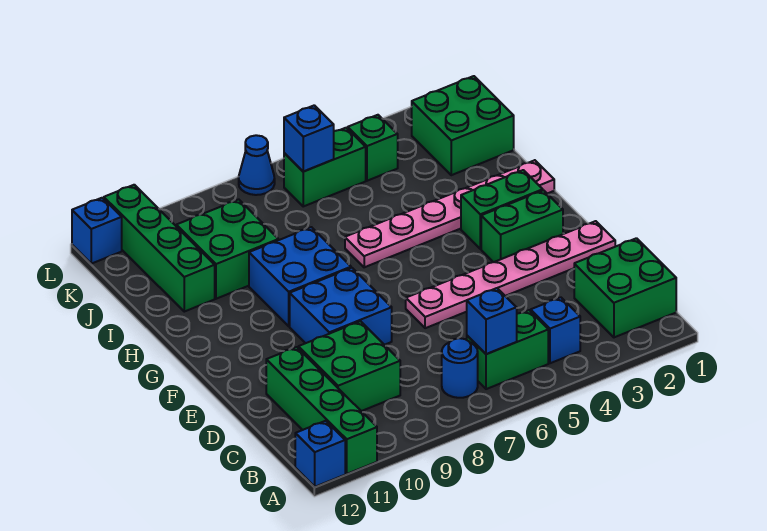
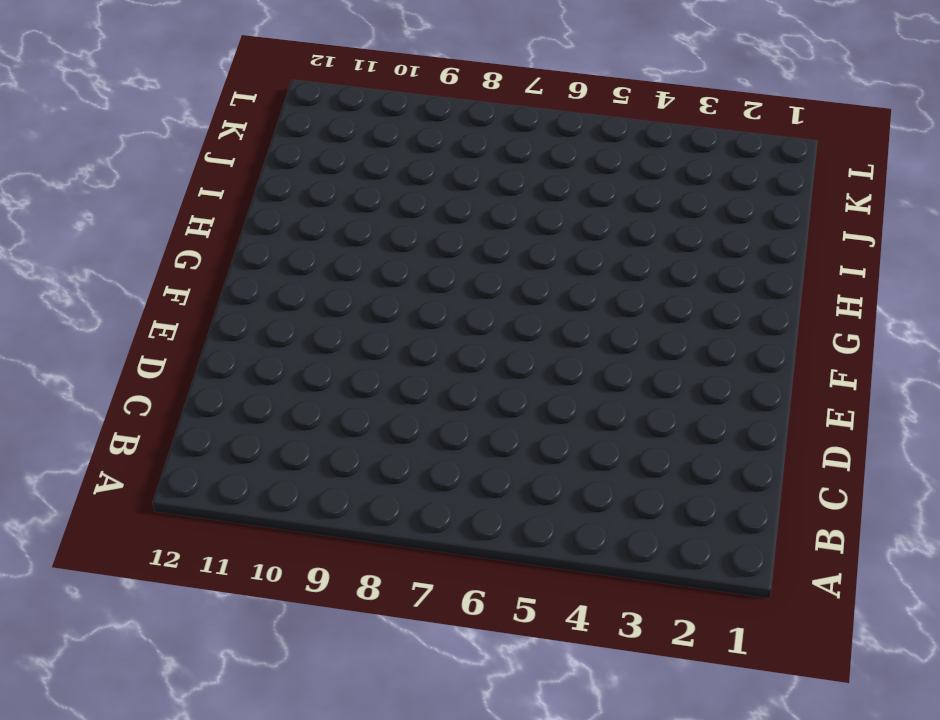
none -> green 1x4 brick [266,347,377,474]
none -> blue 1x1 brick [295,421,345,487]
none -> green 2x2 brick [574,238,676,337]

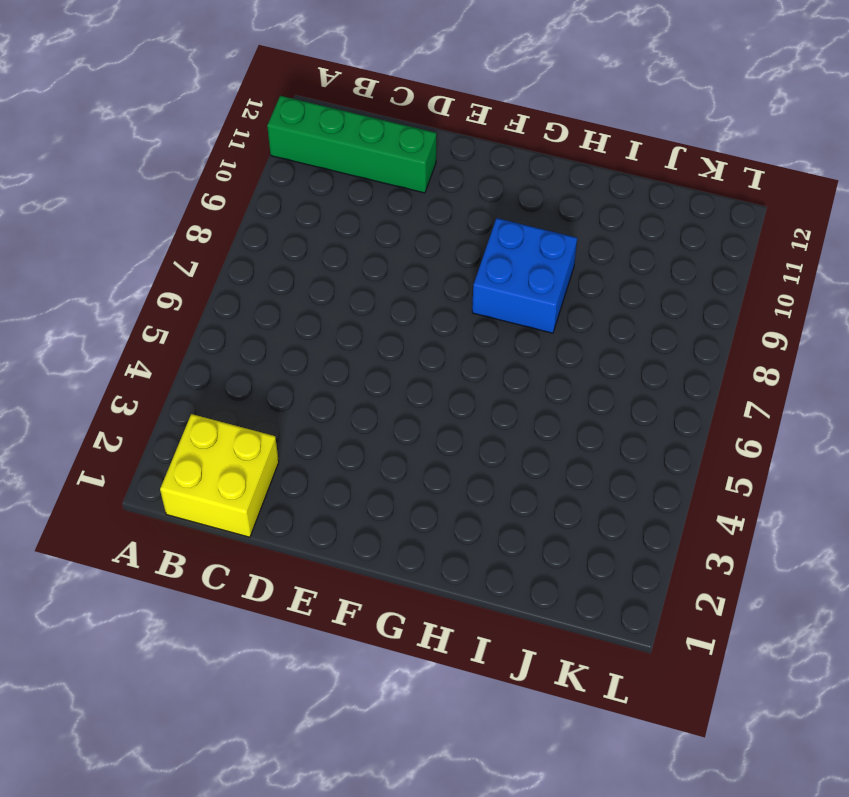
yellow 2x2 brick [160,414,279,537] -> green 2x2 brick [574,238,676,337]
none -> blue 1x1 brick [295,421,345,487]
none -> blue 1x1 brick [531,297,580,363]
none -> green 1x2 brick [467,310,548,389]

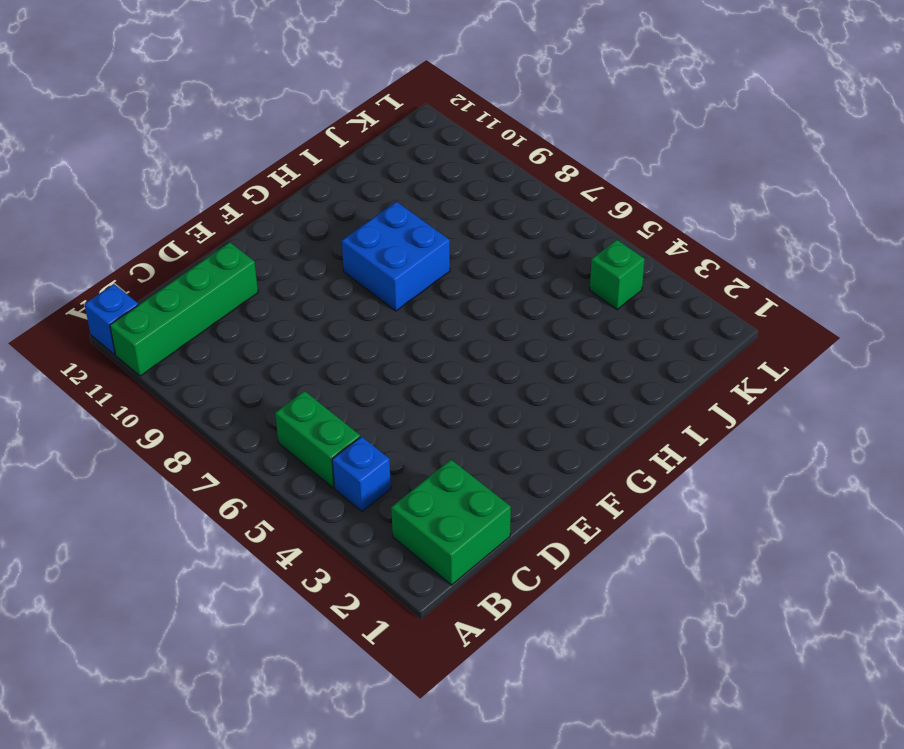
none -> blue 1x1 round brick [442,338,478,398]
none -> green 2x2 brick [298,321,400,411]
none -> pink 1x6 plate [406,221,615,328]

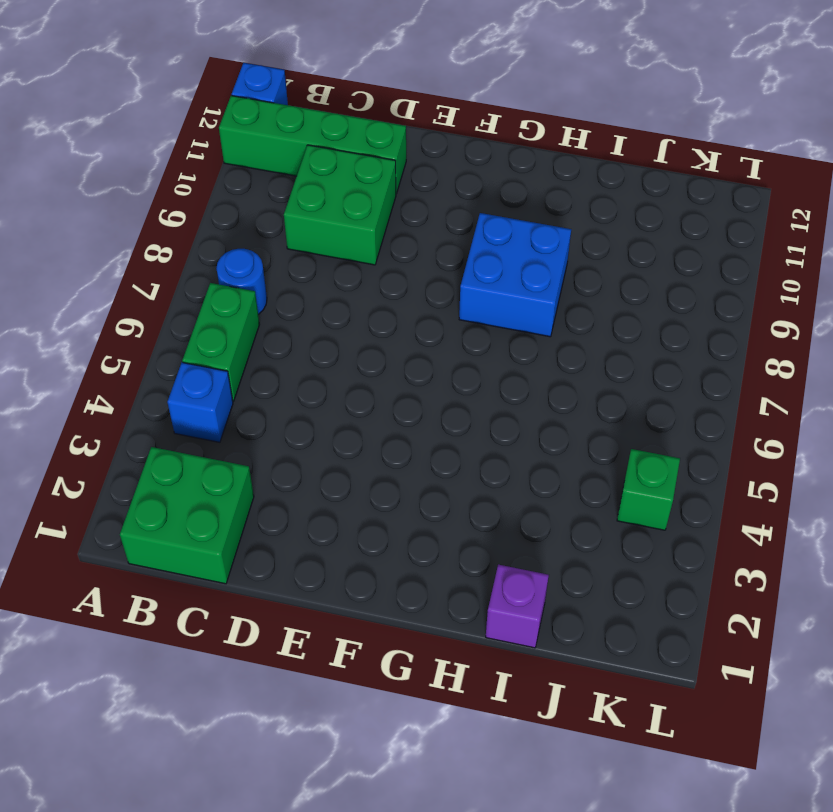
purple 1x1 brick [486,565,549,648] -> none
none -> pink 1x6 plate [406,221,615,328]
none -> blue 2x2 brick [290,268,392,345]
none -> green 1x2 brick [481,190,563,262]

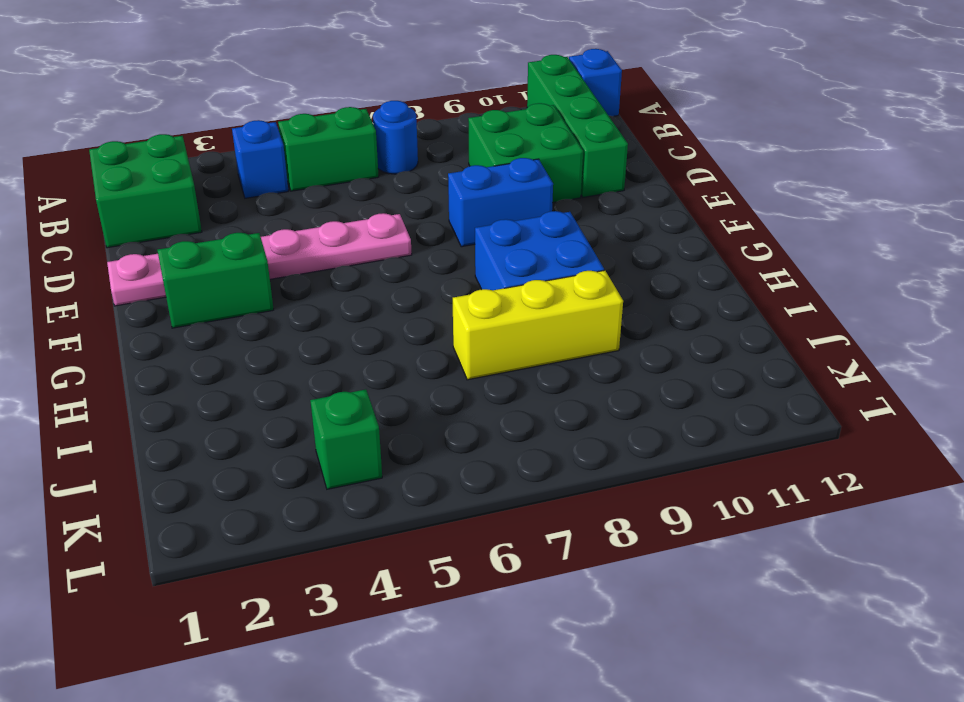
blue 1x2 brick [448,158,553,247] -> blue 2x2 brick [290,268,392,345]
yellow 1x3 brick [453,270,623,380] -> green 2x2 brick [176,199,278,299]
none -> green 1x2 brick [461,170,543,249]
none -> pink 1x6 plate [345,160,554,267]
none -> green 1x4 brick [104,185,215,312]

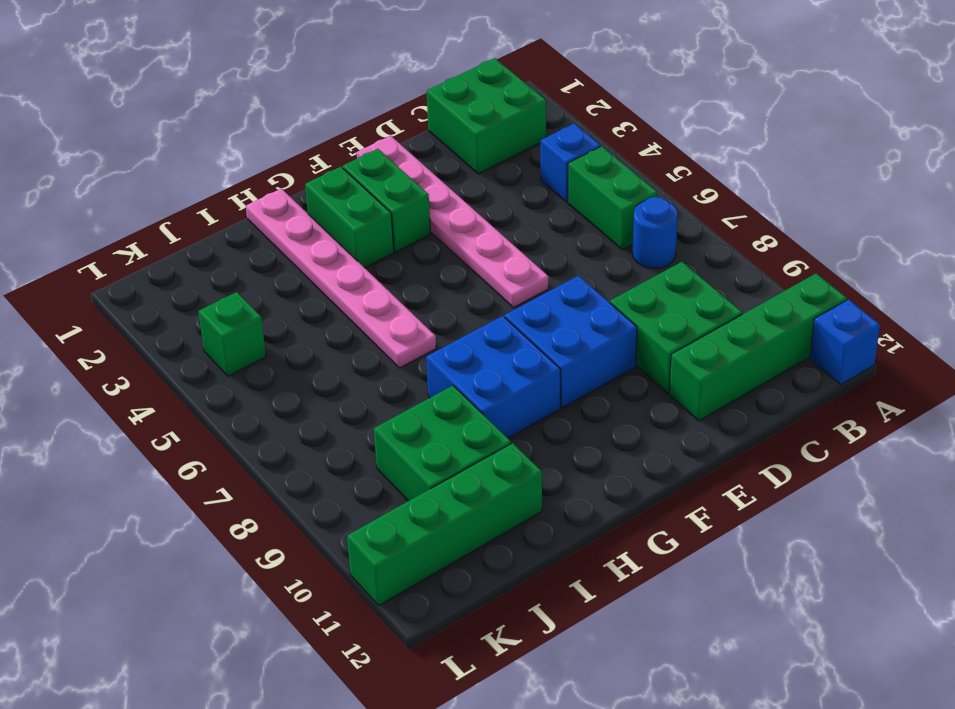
none -> green 2x2 brick [412,76,514,175]
none -> green 1x2 brick [284,128,366,206]
none -> blue 1x1 cone [239,135,275,195]

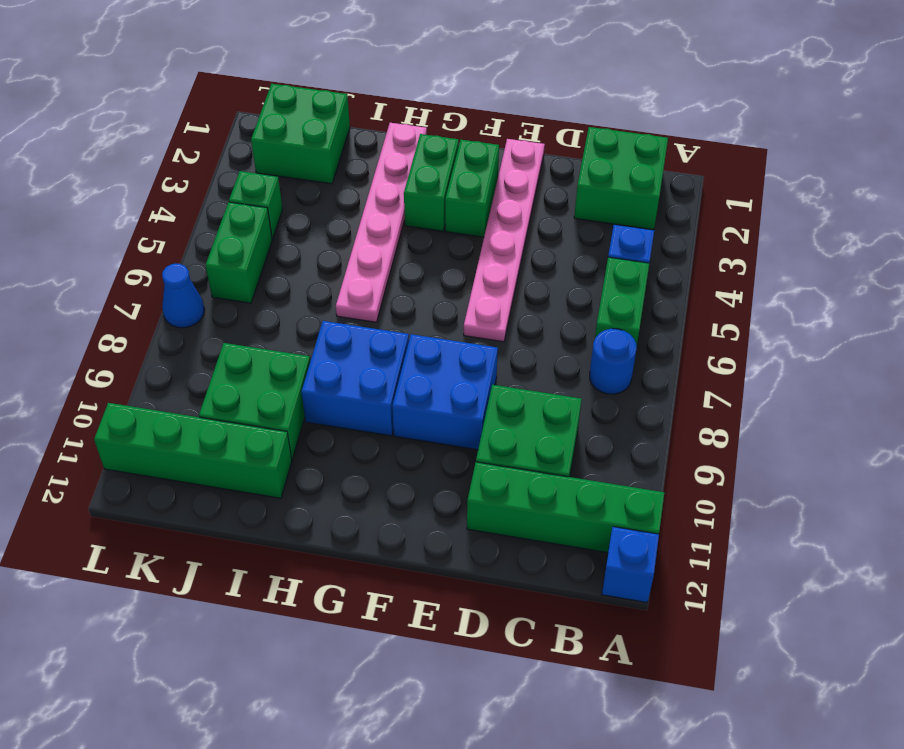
none -> blue 1x1 brick [72,198,122,264]
none -> blue 1x1 brick [467,288,517,354]
none -> blue 1x1 brick [284,105,334,172]

